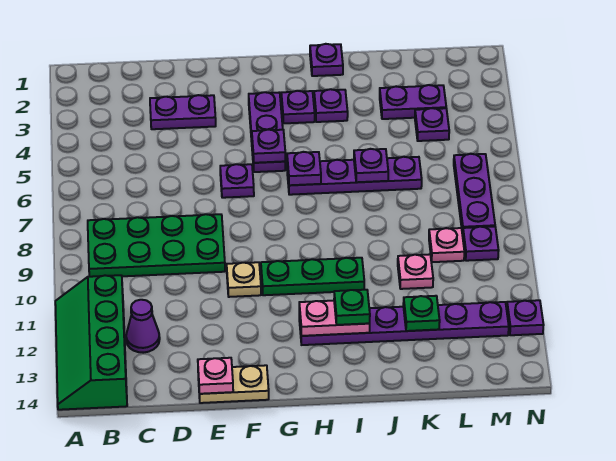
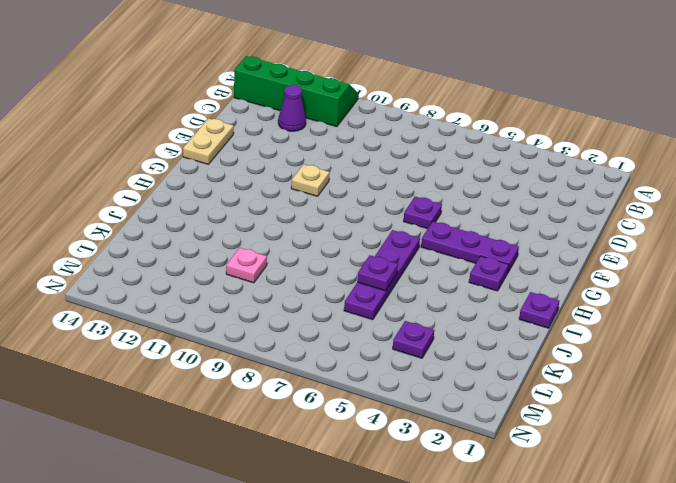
none -> green 2x4 plate [88,214,225,277]
none -> purple 1x2 plate [150,95,216,129]
none -> green 1x3 plate [261,258,364,295]

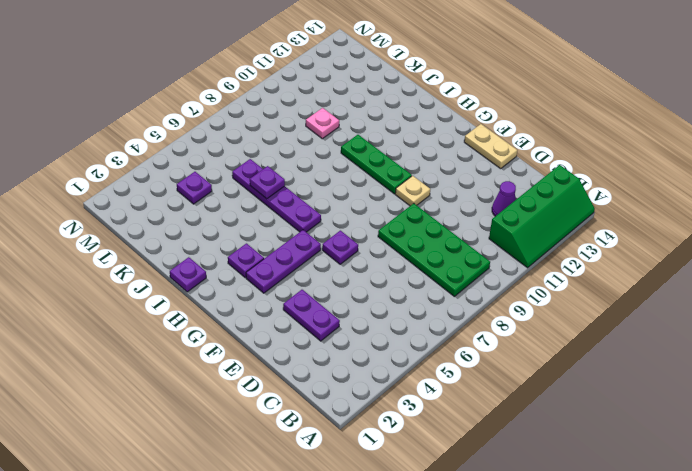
none -> purple 1x6 plate [299,302,509,345]
none -> purple 1x1 plate [314,89,348,122]
none -> purple 1x2 plate [380,85,446,119]

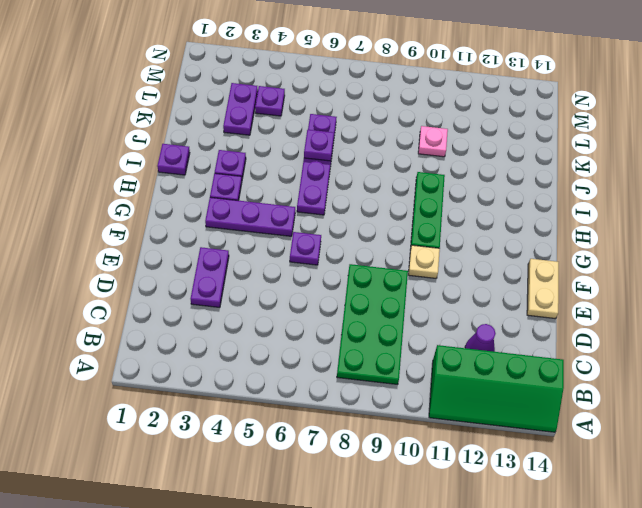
none -> purple 1x6 plate [299,302,509,345]
none -> pink 1x1 plate [429,228,464,262]
none -> purple 1x3 plate [454,154,495,235]

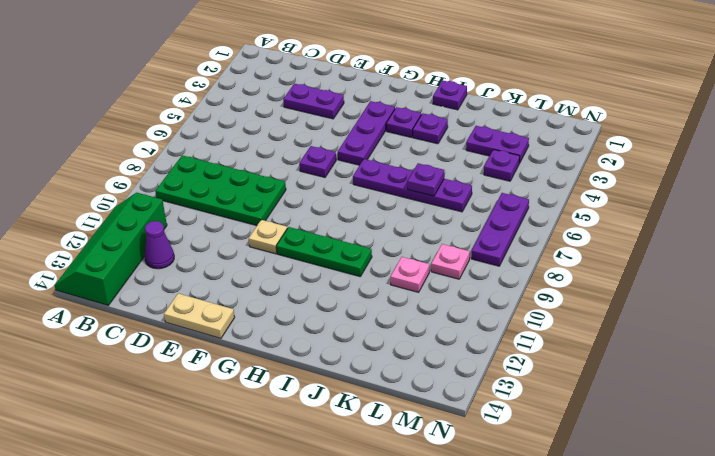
none -> purple 1x6 plate [299,302,509,345]
none -> purple 1x1 plate [462,227,499,261]
none -> purple 1x1 plate [507,300,544,335]

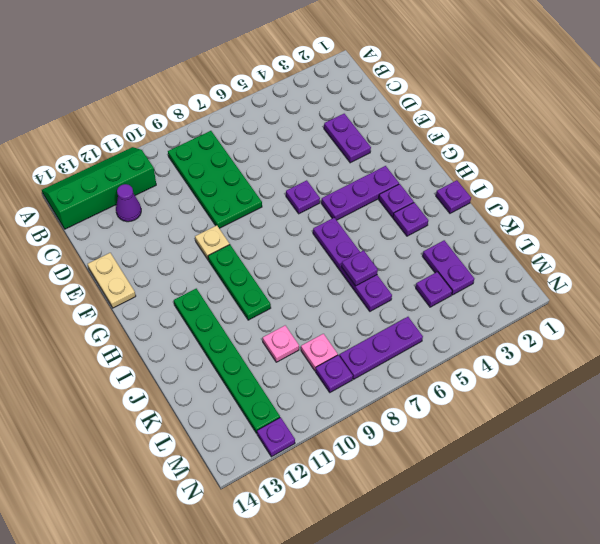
green 1x6 plate [174,289,280,433] -> purple 1x6 plate [299,302,509,345]
none -> pink 1x1 plate [198,358,233,394]
none -> purple 1x1 plate [252,130,285,163]
none -> purple 1x1 plate [287,152,321,185]

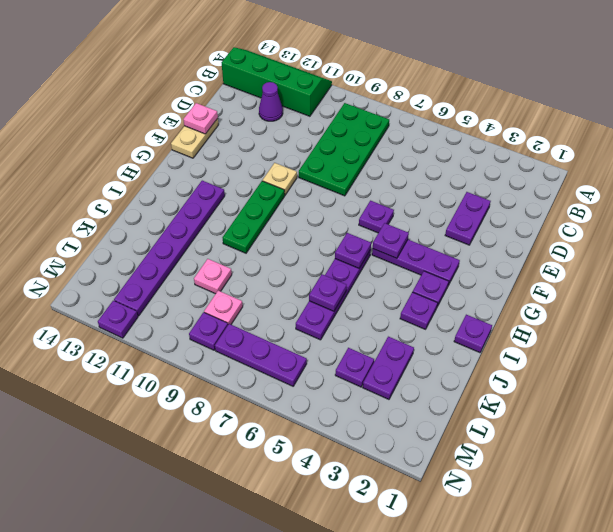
none -> pink 1x2 plate [299,301,370,336]
none -> green 1x1 plate [403,296,440,331]
none -> green 1x1 plate [334,290,370,325]

